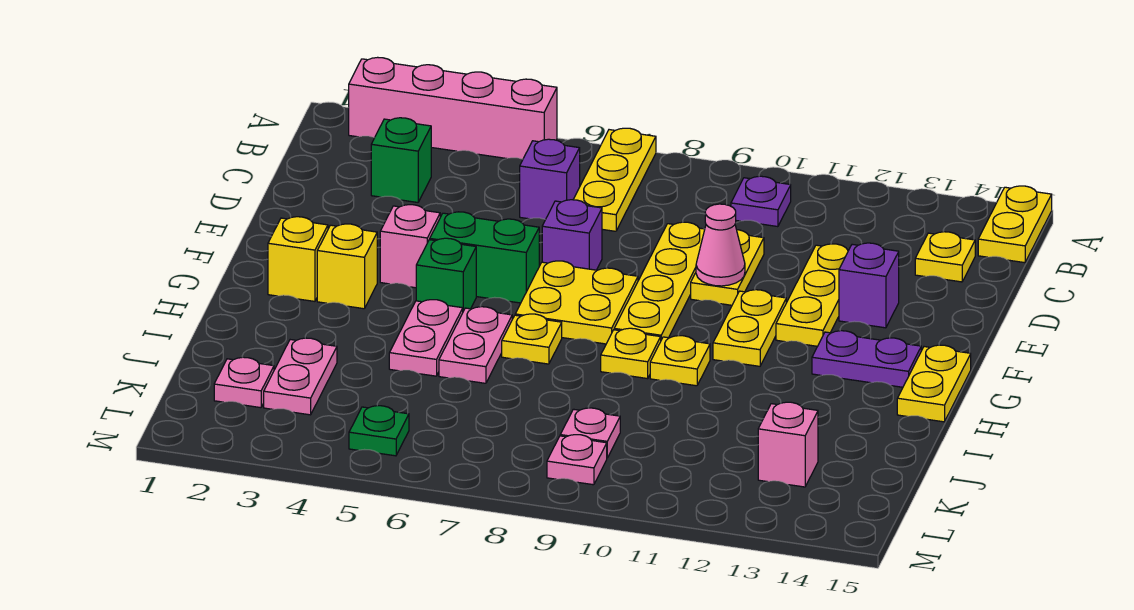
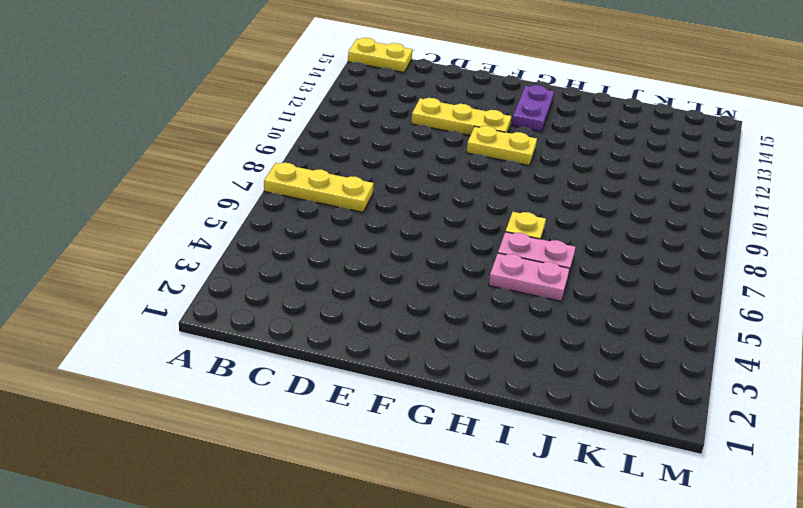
none -> pink 1x4 brick [349,57,557,159]
none -> purple 1x1 plate [731,176,791,227]
none -> green 1x1 brick [371,118,431,202]
none -> purple 1x1 brick [520,139,580,219]

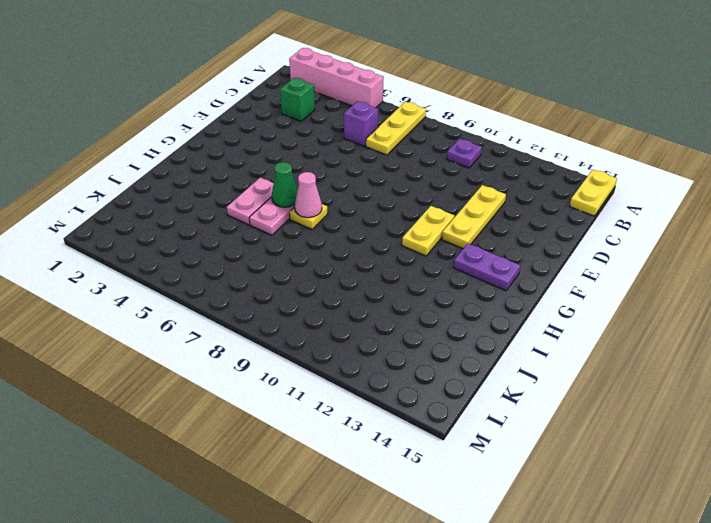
green 1x1 cone [272,162,298,207] -> none
pink 1x1 cone [295,172,322,218] -> pink 1x1 cone moved to [696,204,745,286]
none -> yellow 1x1 plate [915,232,975,282]
none -> yellow 1x4 plate [614,222,705,340]
none -> yellow 1x2 plate [691,230,764,305]
none -> purple 1x1 brick [542,200,602,270]

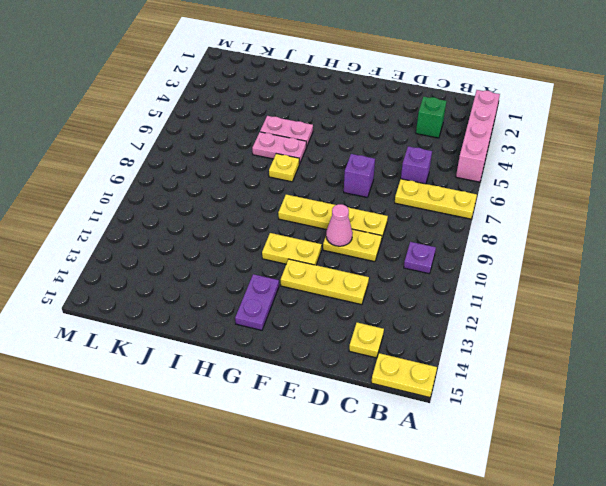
none -> purple 1x1 brick [839,243,899,328]
none -> pink 1x1 brick [380,205,440,288]
none -> green 1x2 brick [430,212,539,303]
none -> yellow 2x2 plate [515,261,638,344]

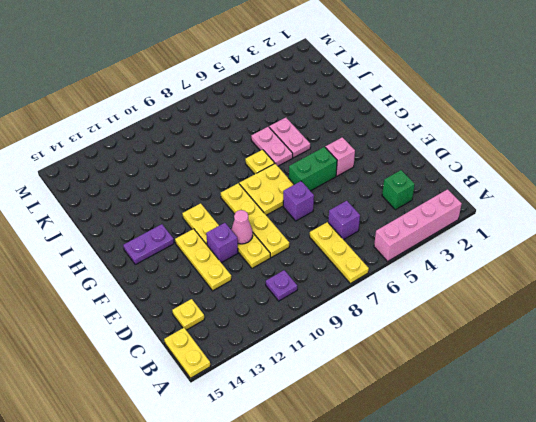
purple 1x1 brick [206,223,238,263] -> purple 1x1 brick moved to [839,243,899,328]
none -> yellow 1x1 brick [268,217,328,301]
none -> yellow 1x1 brick [317,224,377,309]
none -> green 1x1 brick [416,238,476,311]
none -> yellow 1x2 plate [897,345,971,422]

